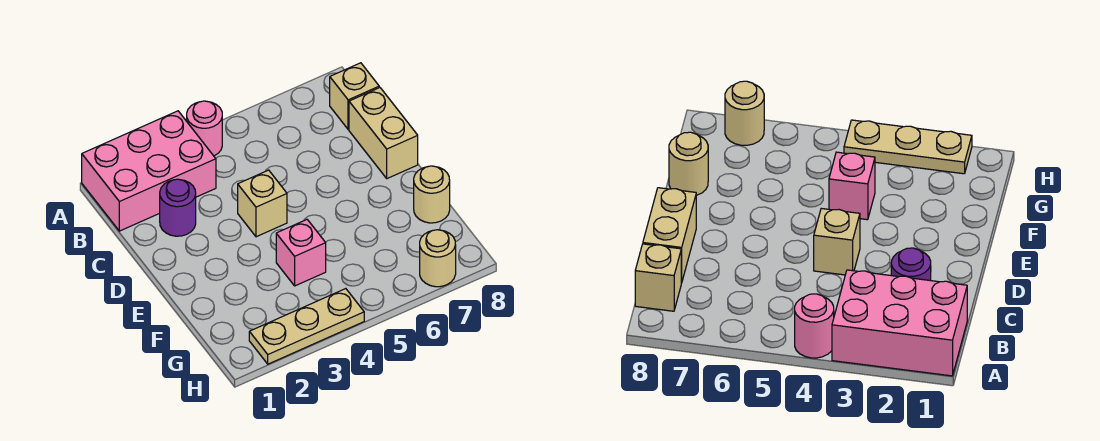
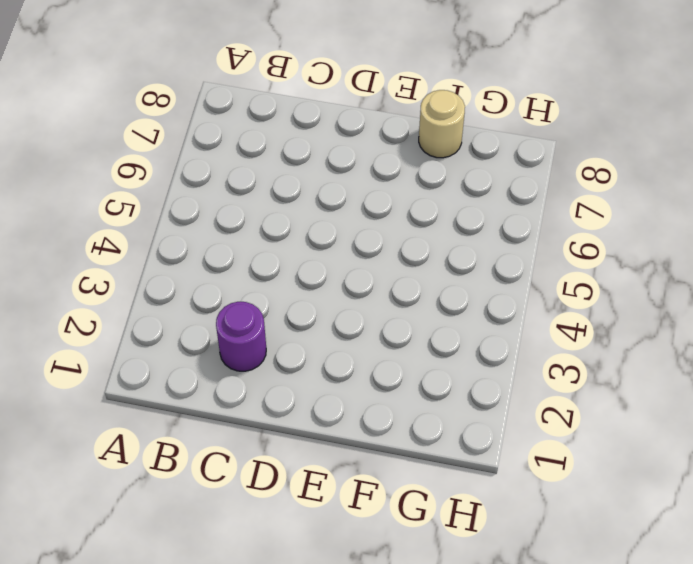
none -> pink 2x3 brick [82,111,216,231]
none -> pink 1x1 round brick [187,101,222,156]

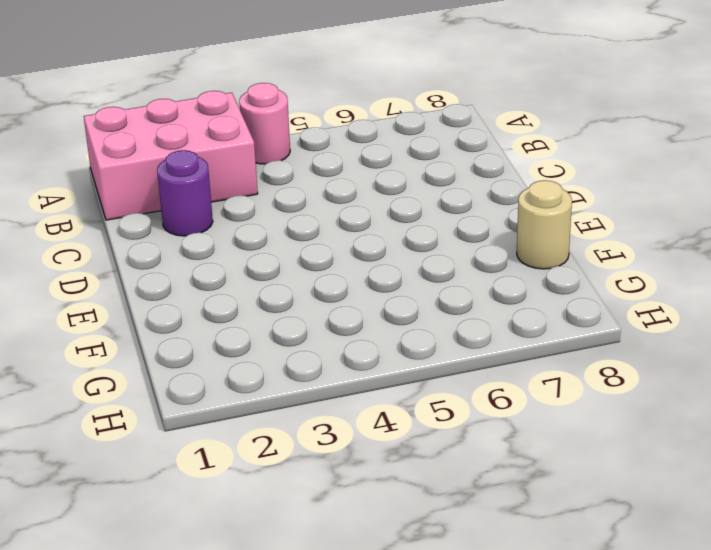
none -> tan 1x1 brick [330,63,379,129]
none -> tan 1x2 brick [349,87,418,178]

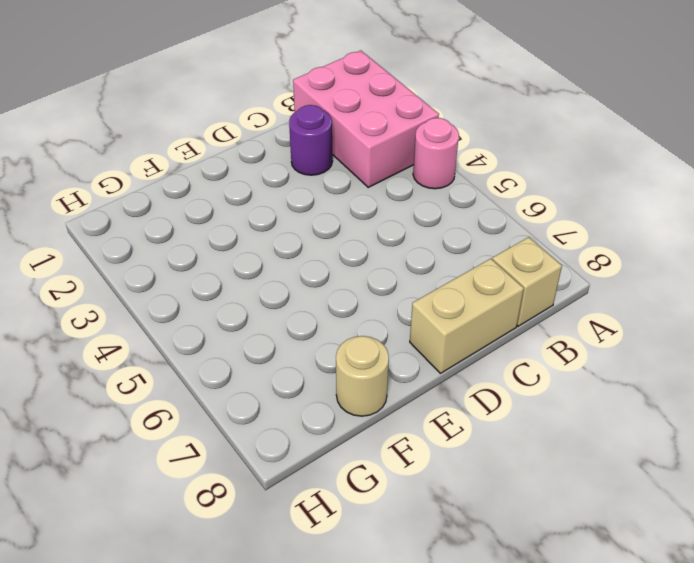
none -> tan 1x1 brick [238,170,287,237]
none -> pink 1x1 brick [276,220,326,286]

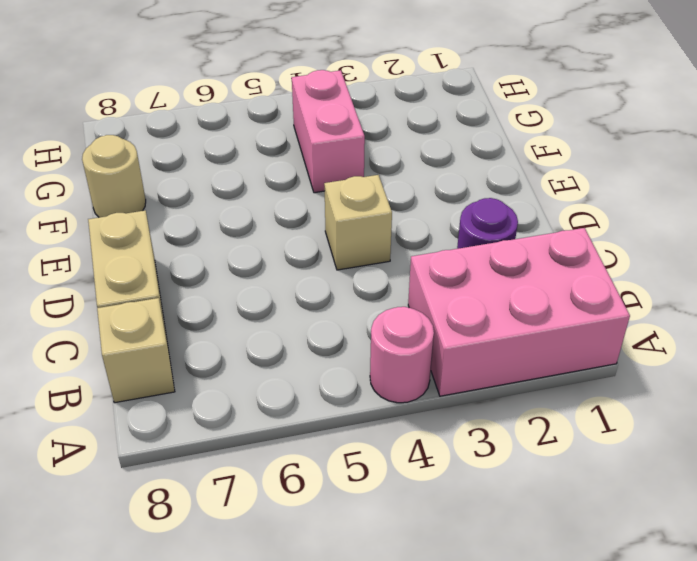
pink 1x2 brick [292,70,365,193] -> pink 1x1 brick [276,220,326,286]
none -> tan 1x3 plate [249,289,364,364]
none -> tan 1x1 round brick [420,230,456,287]

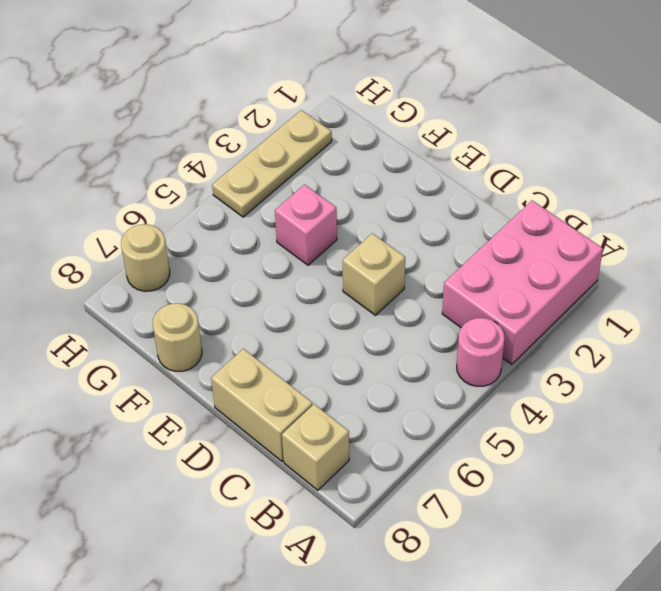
none -> purple 1x1 round brick [160,179,196,236]

